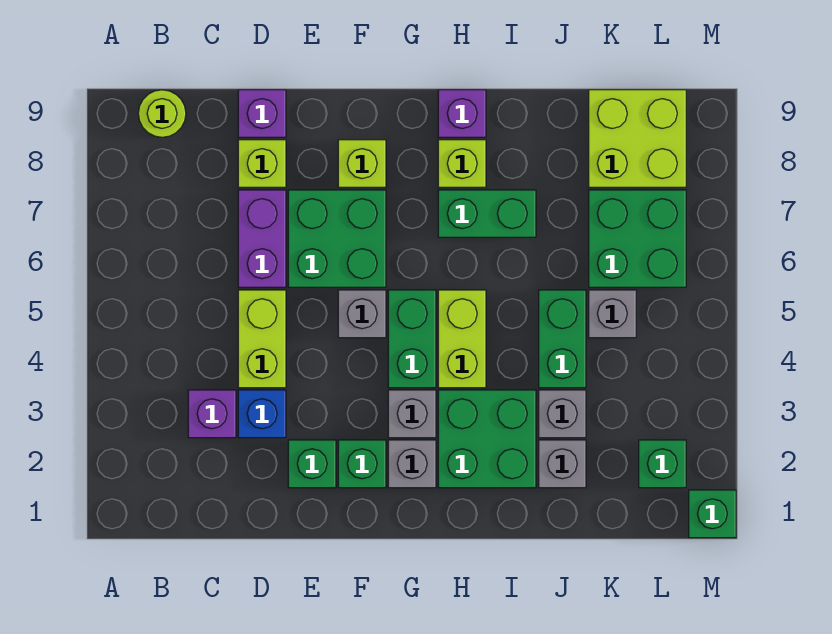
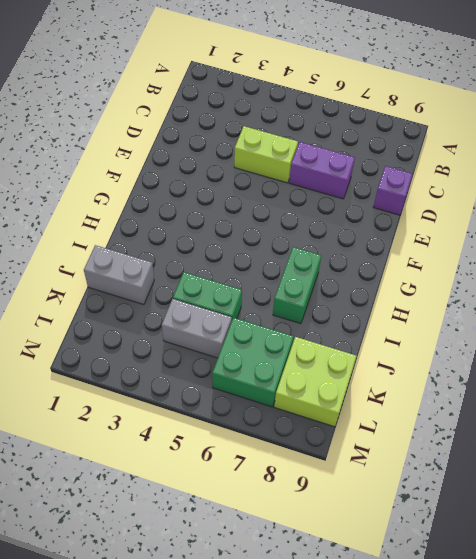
grey 1x2 brick [84,245,154,305] -> grey 1x1 brick [539,440,586,488]
grey 1x2 brick [162,299,232,358] -> grey 1x1 brick [589,290,636,338]
none -> lime 1x1 round brick [138,90,186,137]
none -> purple 1x1 brick [188,390,236,438]
none -> blue 1x1 brick [238,390,286,438]

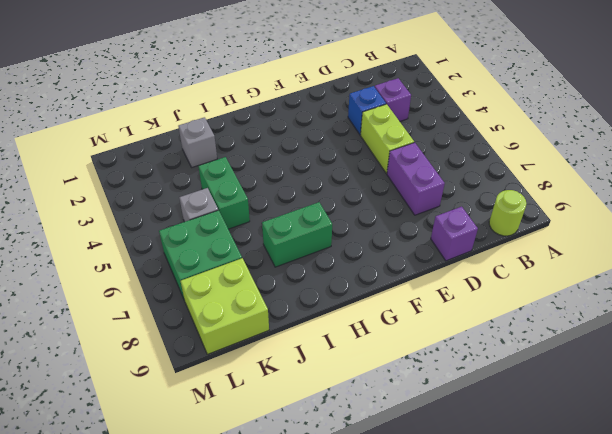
none -> lime 1x1 brick [238,140,286,187]
none -> green 1x1 brick [288,440,336,488]
none -> green 2x2 brick [288,190,386,287]

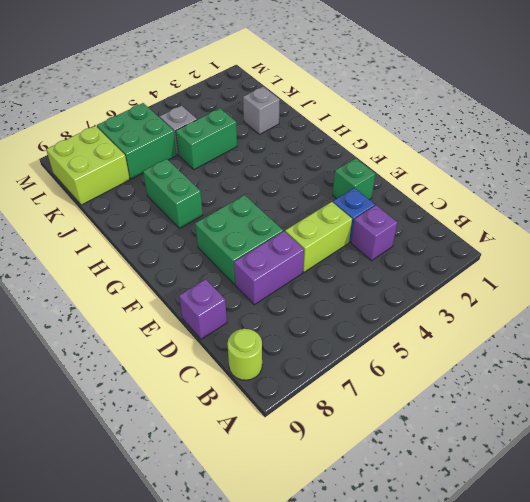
none -> lime 1x1 brick [238,140,286,187]
none -> green 1x1 brick [338,440,386,488]
none -> grey 1x1 brick [338,290,386,338]

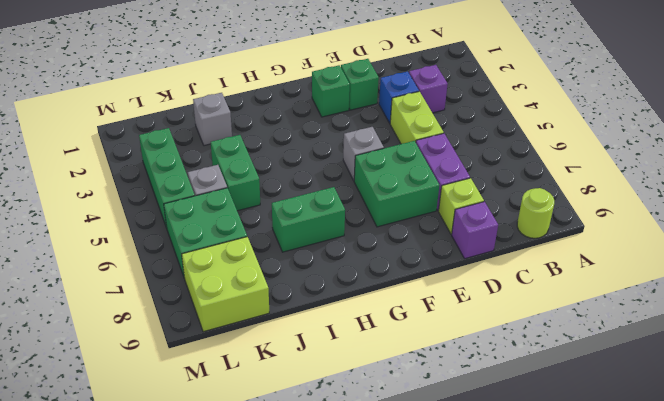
green 1x3 brick [139,128,195,228] -> none
none -> lime 1x1 brick [338,140,386,187]
none -> grey 1x1 brick [388,440,436,488]
none -> grey 1x1 brick [388,390,436,438]

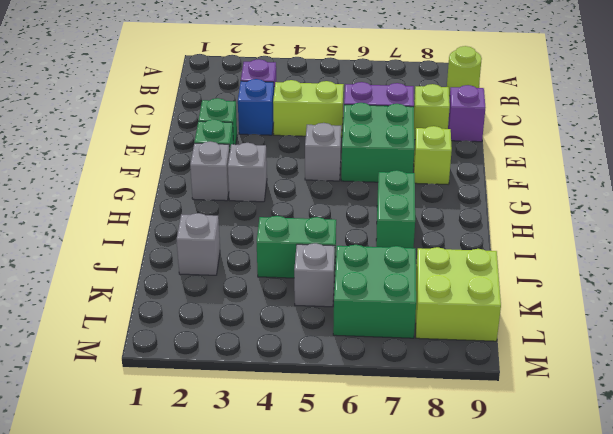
none -> green 1x2 brick [388,290,436,388]
none -> green 2x2 brick [438,390,536,488]
none -> lime 1x2 brick [438,290,486,388]

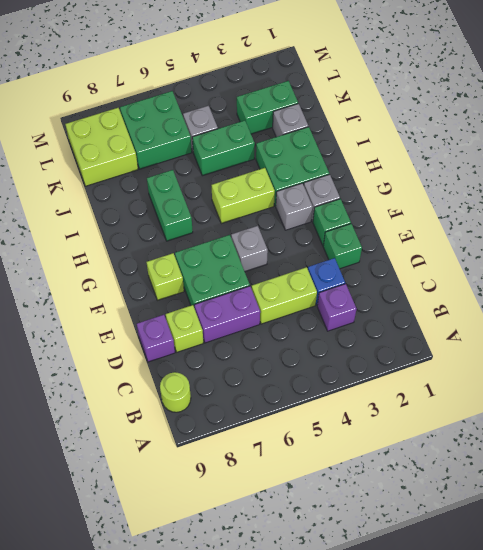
green 1x2 brick [237,81,298,134] -> green 1x2 brick moved to [388,290,436,388]
none -> lime 1x1 brick [438,140,486,187]
none -> purple 1x1 brick [438,90,486,137]
none -> grey 1x1 brick [539,390,586,438]

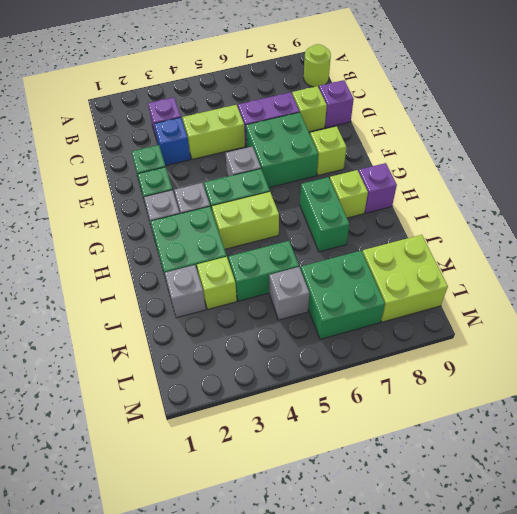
lime 1x1 brick [197,257,237,309] -> grey 1x1 brick [539,390,586,438]
none -> green 1x1 brick [639,440,686,488]
none -> green 1x1 brick [689,490,736,538]

